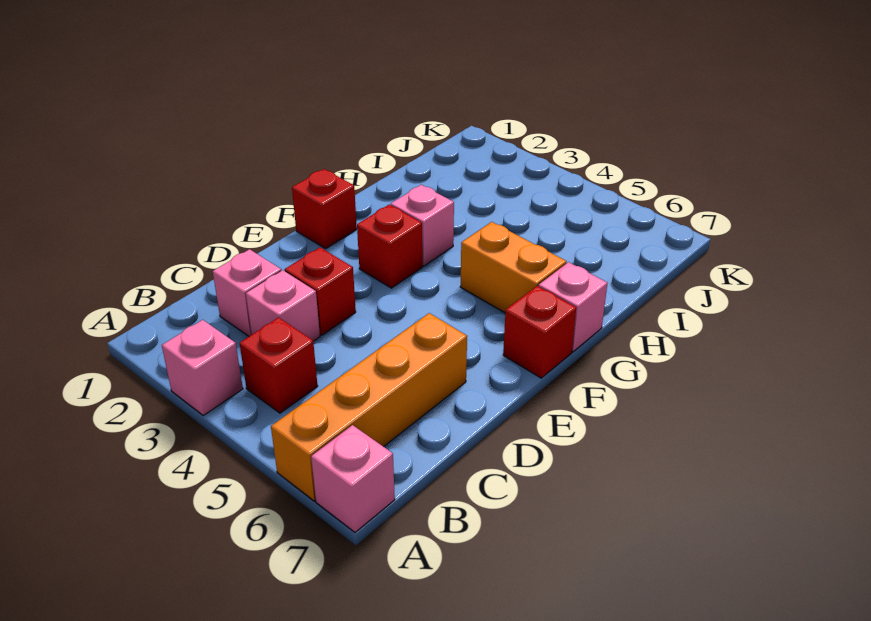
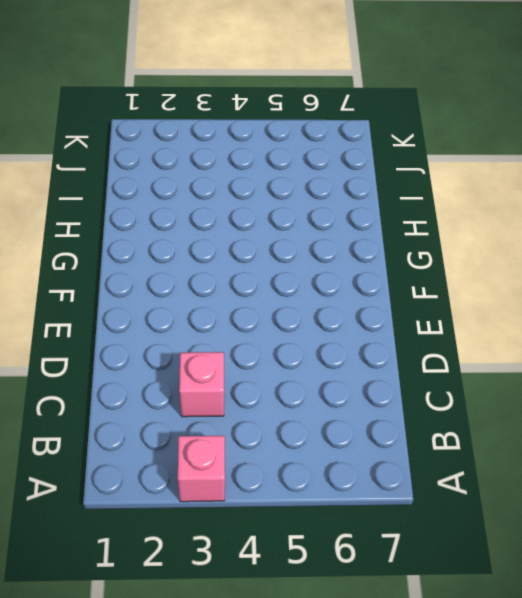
none -> orange 1x4 brick [271,313,467,501]
none -> pink 1x1 brick [311,425,395,532]
none -> red 1x1 brick [240,318,318,413]

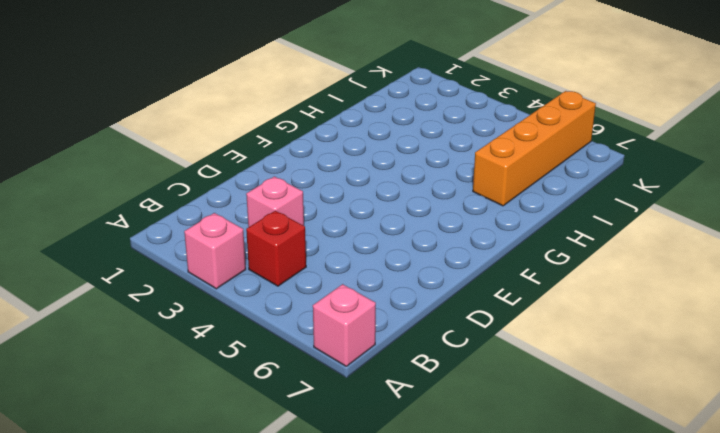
orange 1x4 brick [473,91,596,206] -> orange 1x4 brick moved to [271,313,467,501]
none -> pink 1x1 brick [213,249,281,336]
none -> red 1x1 brick [285,247,356,335]
none -> red 1x1 brick [292,169,357,249]

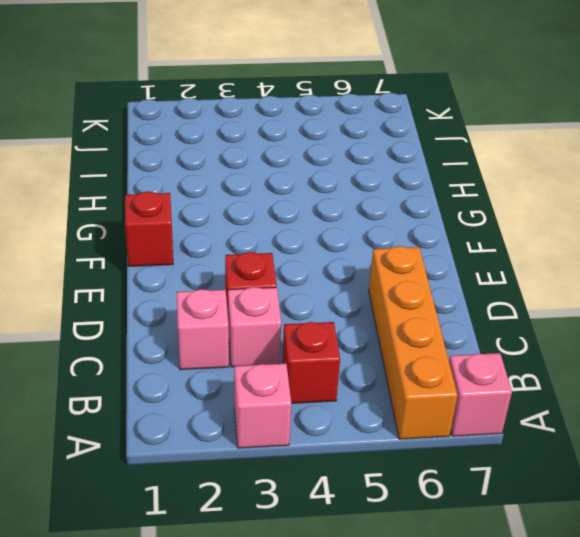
none -> red 1x1 brick [357,205,422,288]
none -> red 1x1 brick [503,286,576,378]
none -> pink 1x1 brick [391,185,454,266]

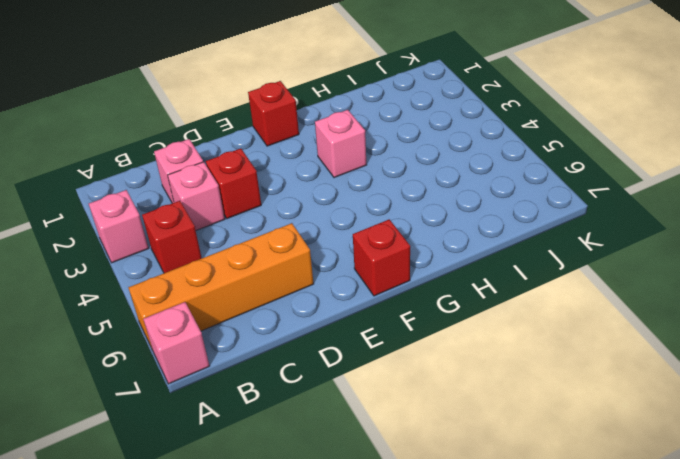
none -> red 1x1 brick [357,205,422,288]
none -> orange 1x2 brick [460,222,567,313]
none -> pink 1x1 brick [538,262,607,352]

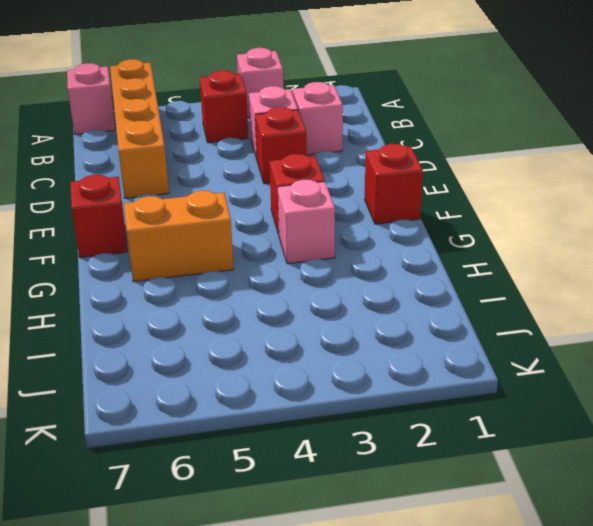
none -> pink 1x1 brick [538,262,607,352]

